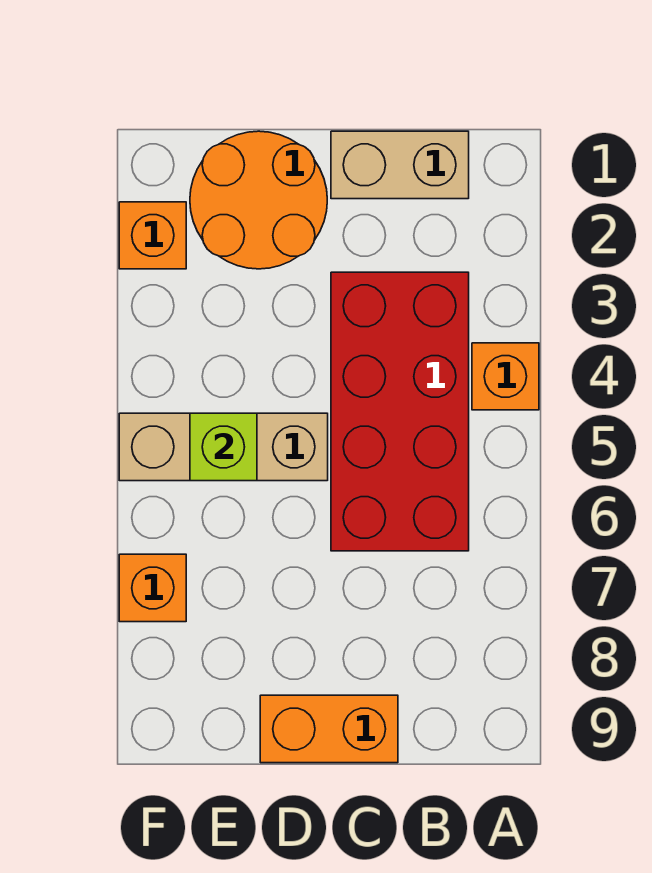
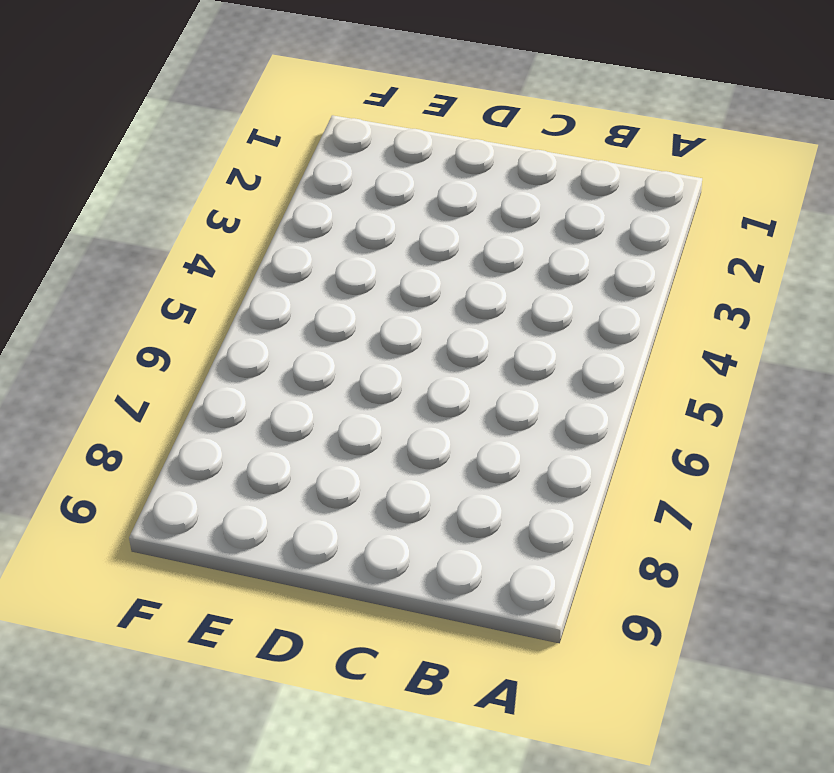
none -> orange 1x1 brick [472,343,539,410]
none -> tan 1x2 brick [331,131,469,199]

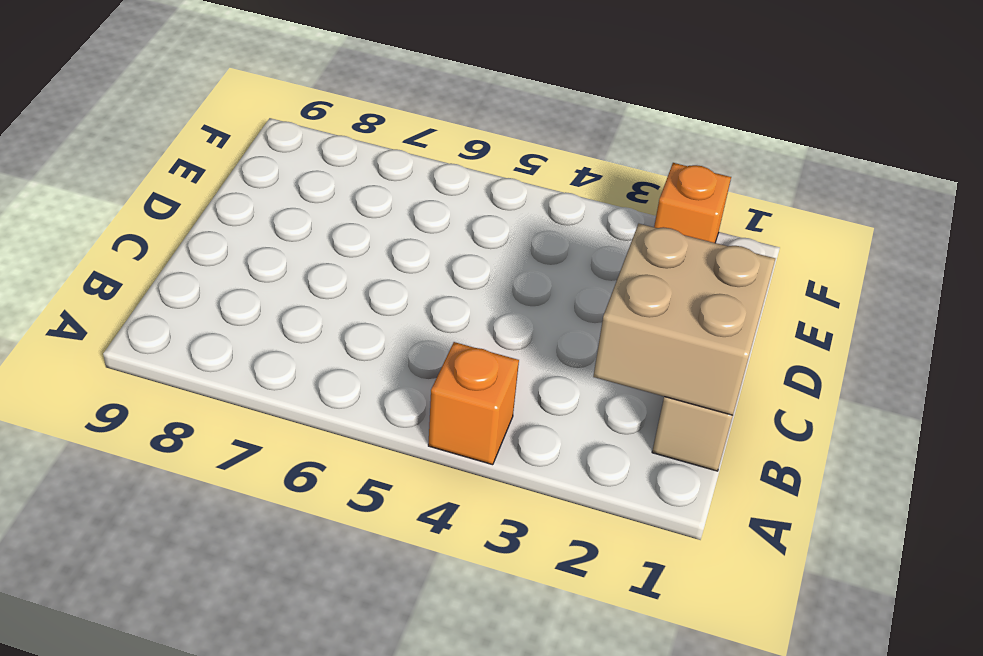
tan 2x2 brick [593,224,775,415] -> none
none -> red 2x4 brick [331,272,469,551]
none -> orange 1x2 brick [260,695,398,763]

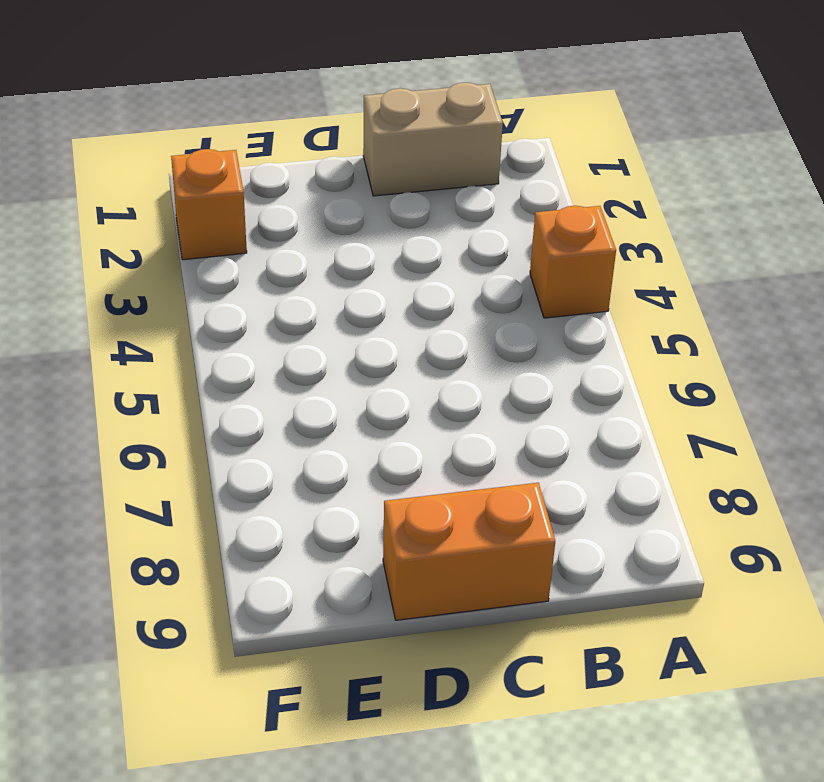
none -> red 2x4 brick [331,272,469,551]
none -> orange 2x2 round brick [190,131,327,269]

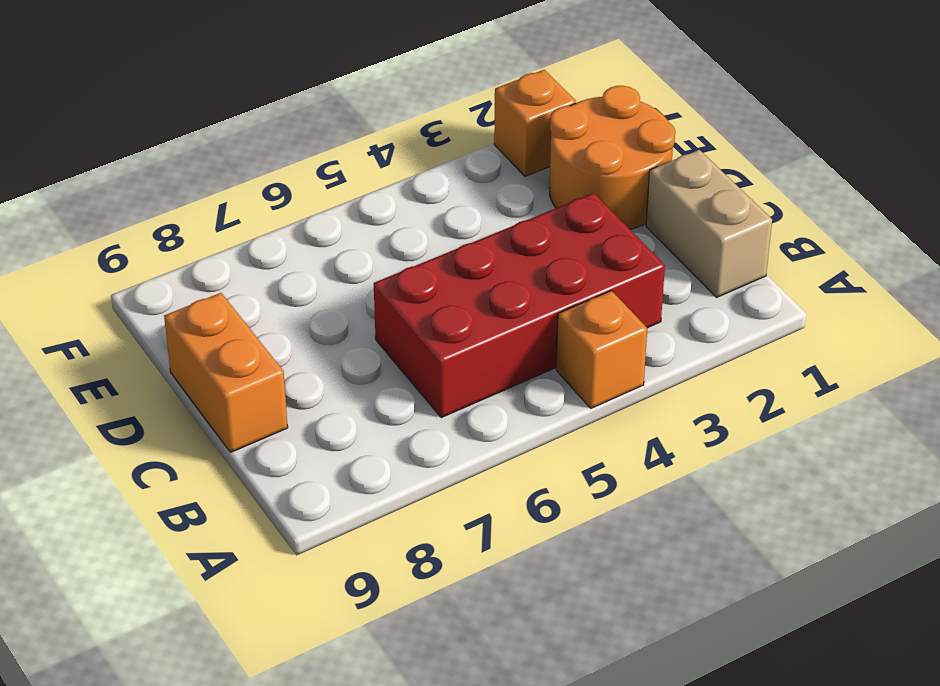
none -> tan 1x3 brick [119,413,328,481]
none -> orange 1x1 brick [119,554,186,622]

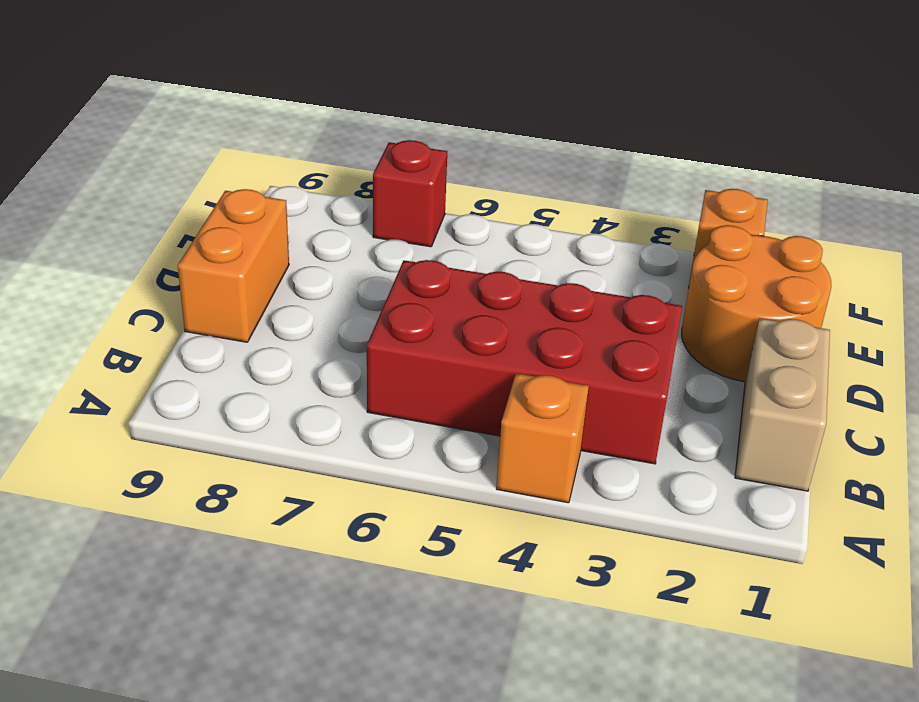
red 1x1 brick [373,140,447,247] -> orange 1x1 brick [119,554,186,622]
none -> tan 1x3 brick [119,413,328,481]
none -> lime 1x1 brick [190,413,257,481]

